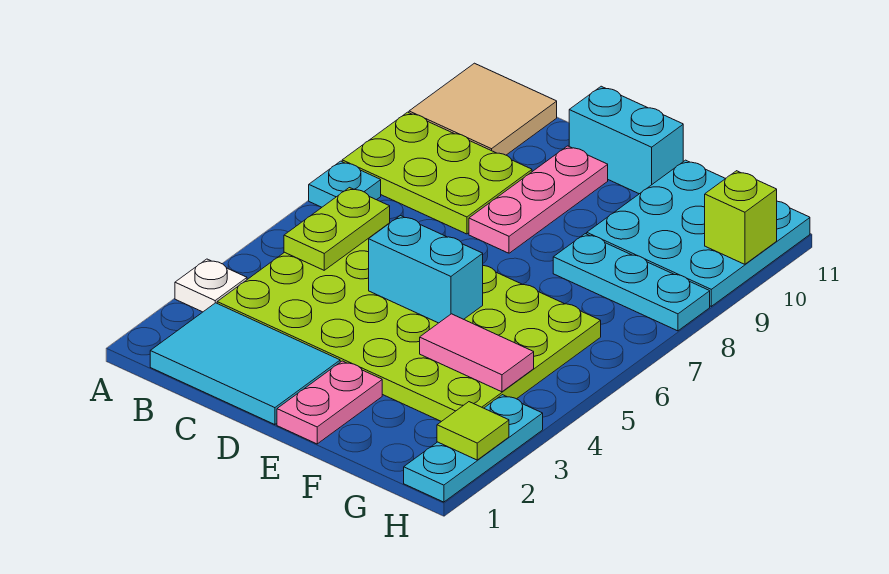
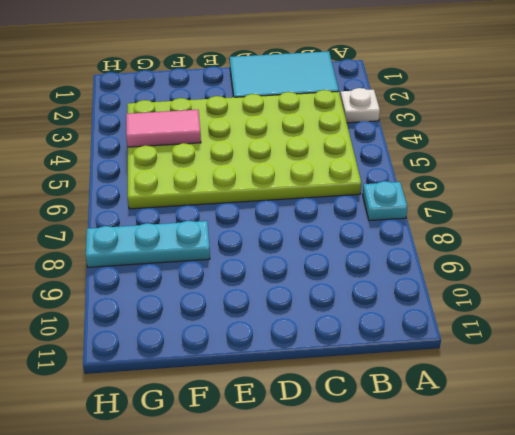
none -> lime 2x3 plate [342,112,532,234]
none -> tan 2x2 tile [409,63,557,155]
none -> pink 1x3 plate [469,146,608,253]

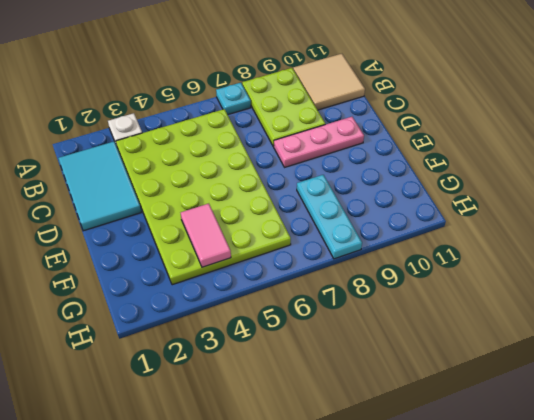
none -> cyan 1x2 brick [569,86,683,194]
none -> pink 1x2 plate [277,361,382,444]
none -> cyan 3x3 plate [587,160,810,306]

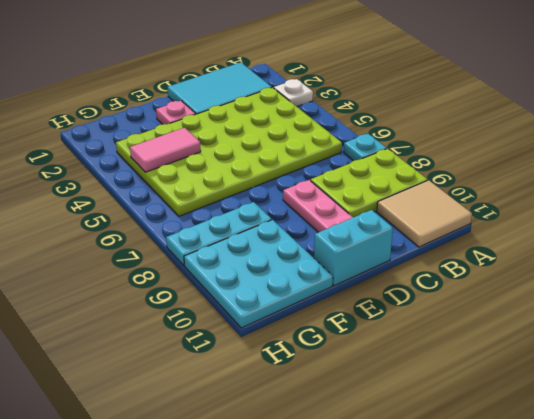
pink 1x1 plate [156,101,195,124] -> pink 1x2 plate [277,361,382,444]
none -> cyan 1x3 plate [404,395,543,502]
none -> lime 1x2 plate [284,188,390,270]
none -> cyan 1x2 brick [369,216,483,323]

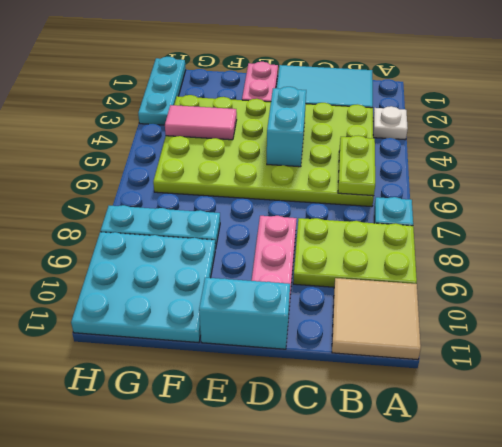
cyan 1x2 brick [267,87,306,167] -> cyan 1x2 brick turned to [369,216,483,323]
none -> lime 1x1 tile [437,402,509,460]
none -> lime 1x1 brick [705,171,777,264]

